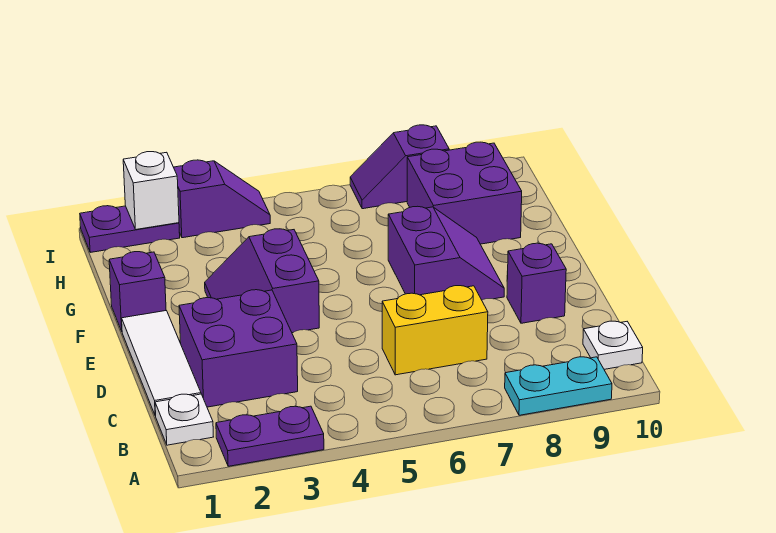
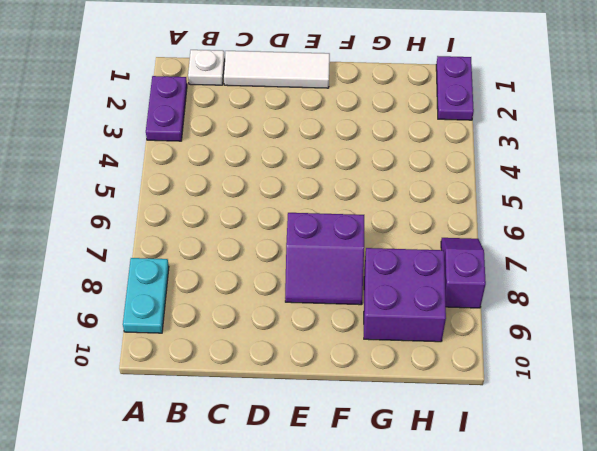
none -> white 1x1 plate [583,321,643,369]
none -> purple 2x2 brick [179,290,298,407]
none -> yellow 1x2 brick [382,286,488,375]

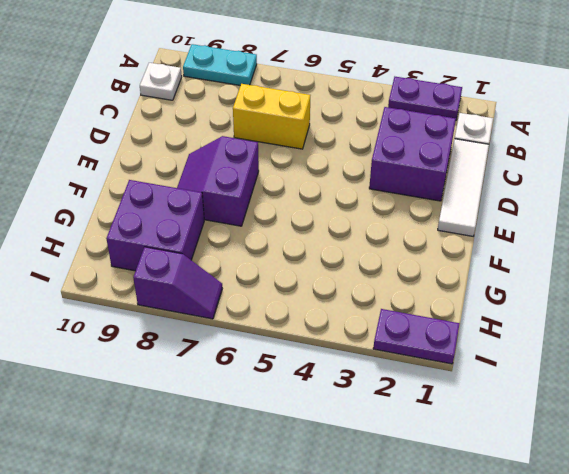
none -> purple 1x1 brick [507,243,566,323]
none -> purple 2x2 slope [205,229,319,333]
none -> purple 1x1 brick [109,252,166,331]

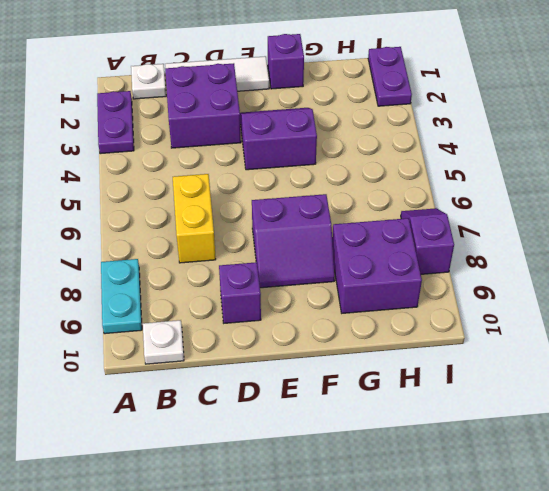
none -> purple 1x2 slope [174,160,270,238]
none -> white 1x1 brick [123,152,179,229]

